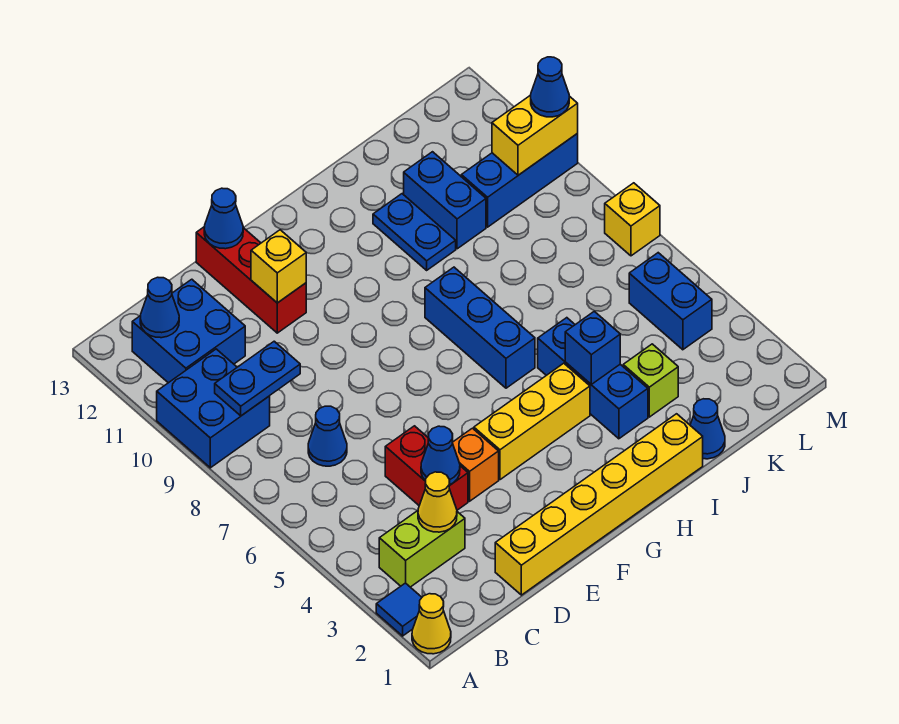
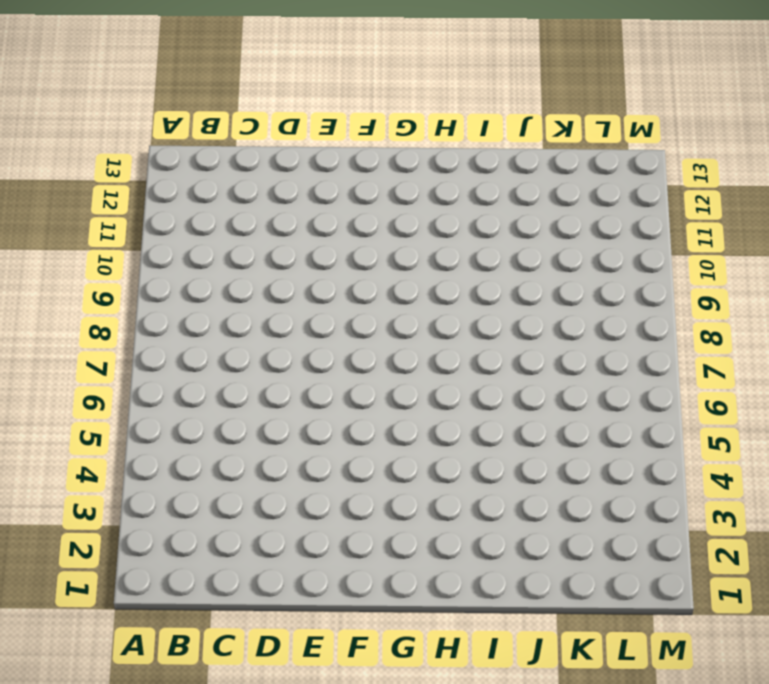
none -> yellow 1x1 cone [412,594,451,654]
none -> blue 1x1 tile [376,583,422,636]
none -> blue 2x2 brick [157,349,270,468]

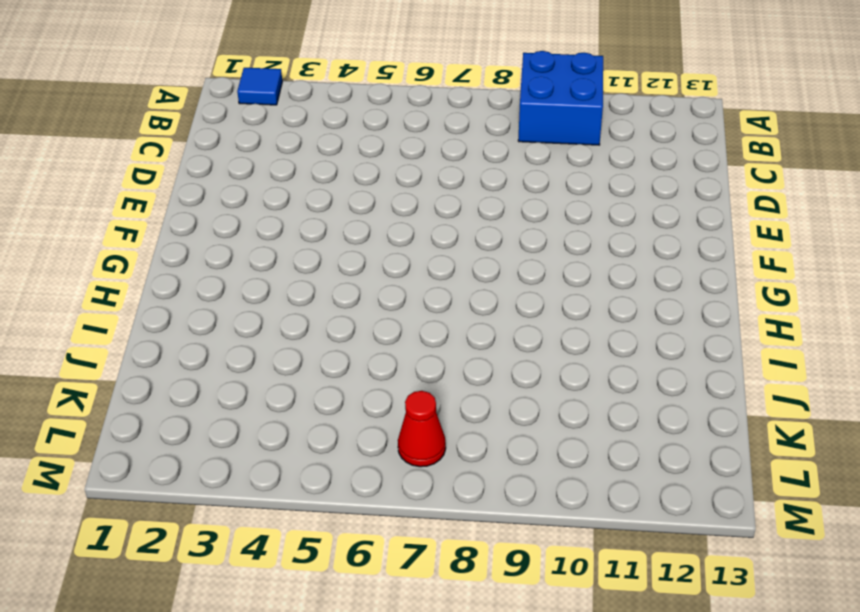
red 1x1 cone [398,391,446,467] -> none
none -> yellow 1x1 cone [412,594,451,654]
none -> lime 1x2 brick [379,511,465,587]
none -> blue 2x2 brick [132,279,245,383]

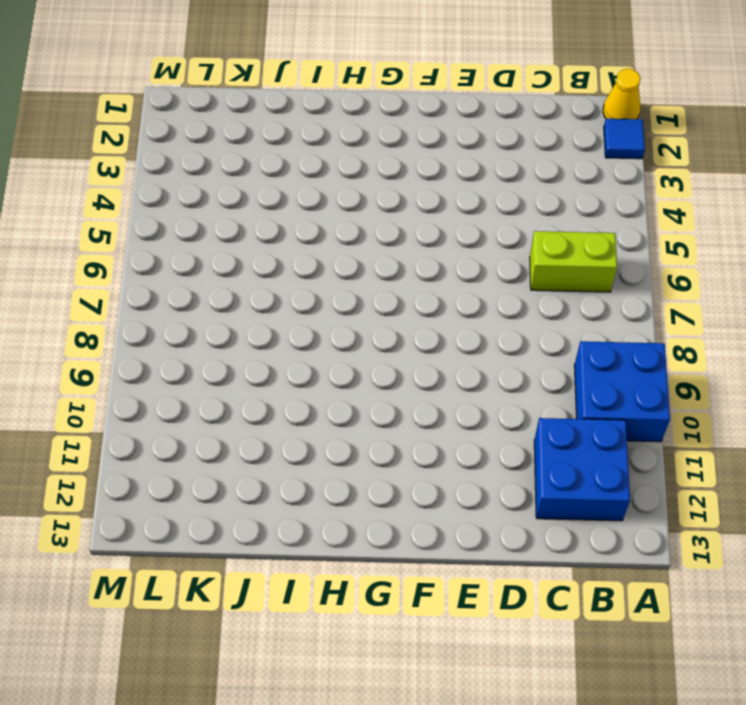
lime 1x2 brick [530,231,617,292] -> lime 1x2 brick moved to [379,511,465,587]
none -> blue 1x1 cone [308,406,347,466]
none -> yellow 1x6 brick [495,414,703,595]
none -> red 1x2 brick [385,426,468,510]

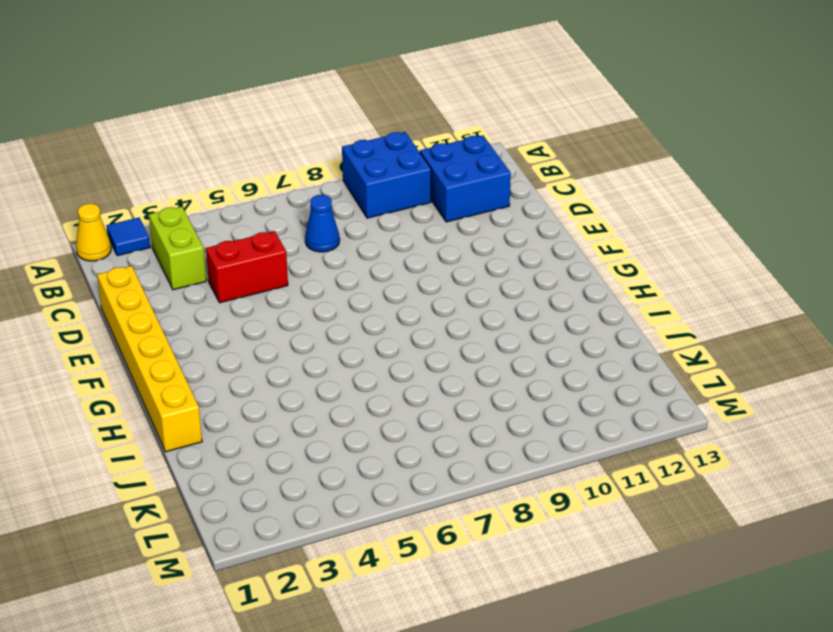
none -> orange 1x1 brick [452,428,499,501]
none -> red 1x3 brick [196,227,306,333]
none -> yellow 1x3 brick [474,363,590,480]

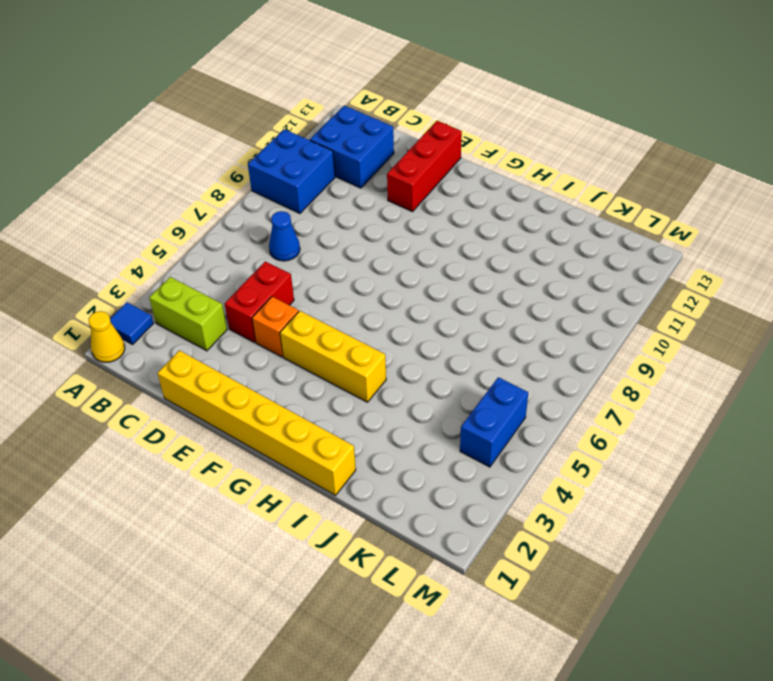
none -> blue 1x3 brick [425,267,535,388]
none -> blue 1x3 brick [538,318,648,439]
none -> blue 1x2 plate [373,194,456,270]

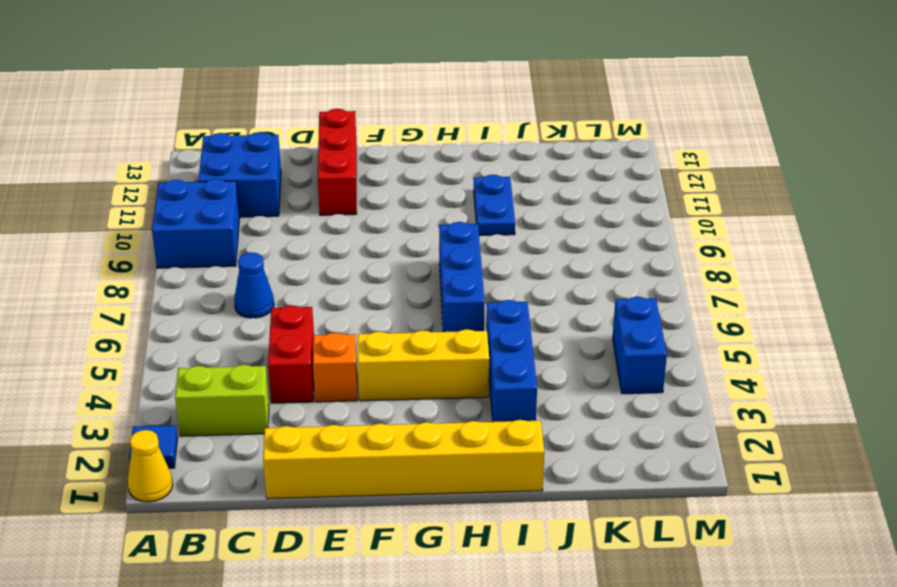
none -> blue 1x1 cone [690,399,725,459]
none -> lime 1x1 brick [623,344,678,417]
none -> blue 1x2 brick [404,152,486,249]

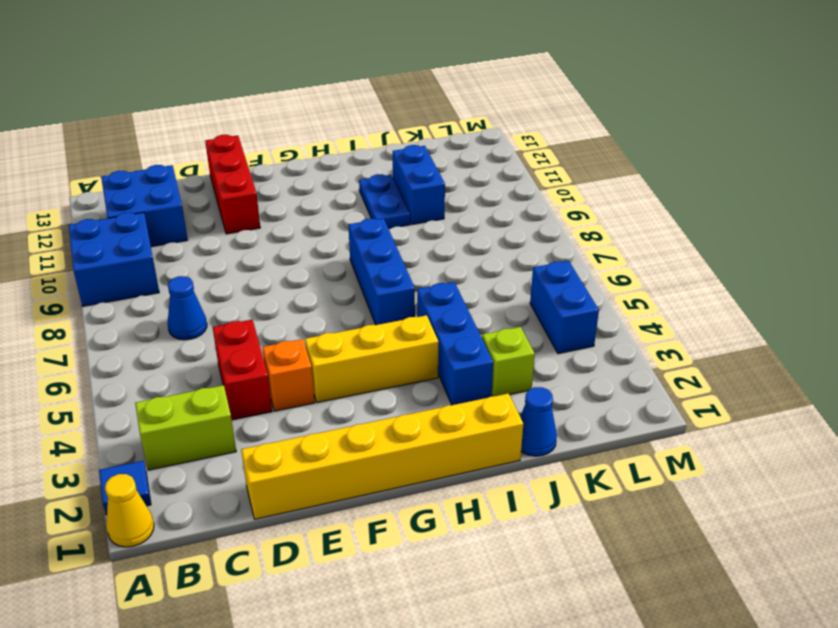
none -> blue 1x3 brick [461,134,578,227]
none -> yellow 1x1 brick [605,183,660,256]
none -> blue 1x2 plate [215,341,300,416]

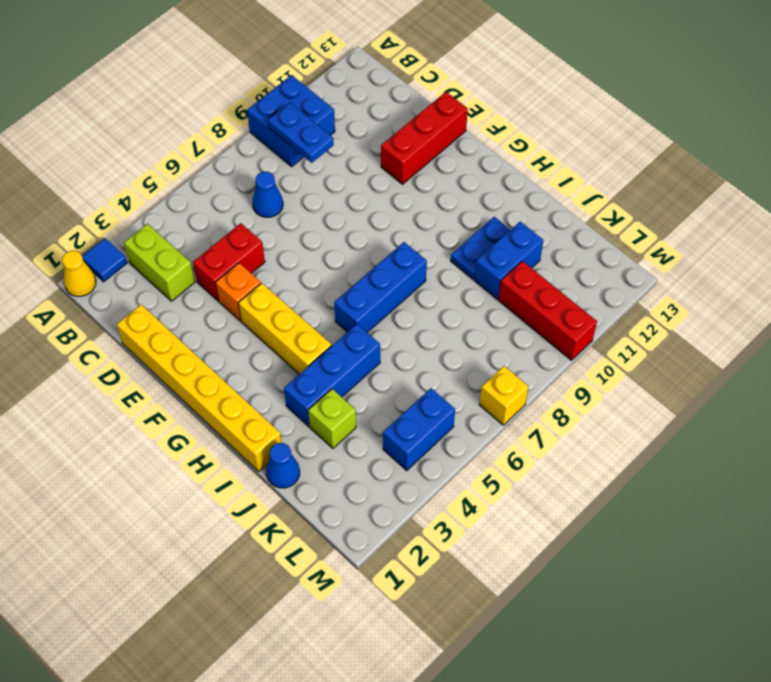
red 1x3 brick [498,261,597,360] -> blue 1x3 brick [461,134,578,227]
none -> blue 2x2 brick [132,279,245,383]
none -> blue 1x1 cone [140,277,179,338]
none -> yellow 1x1 cone [418,472,457,532]

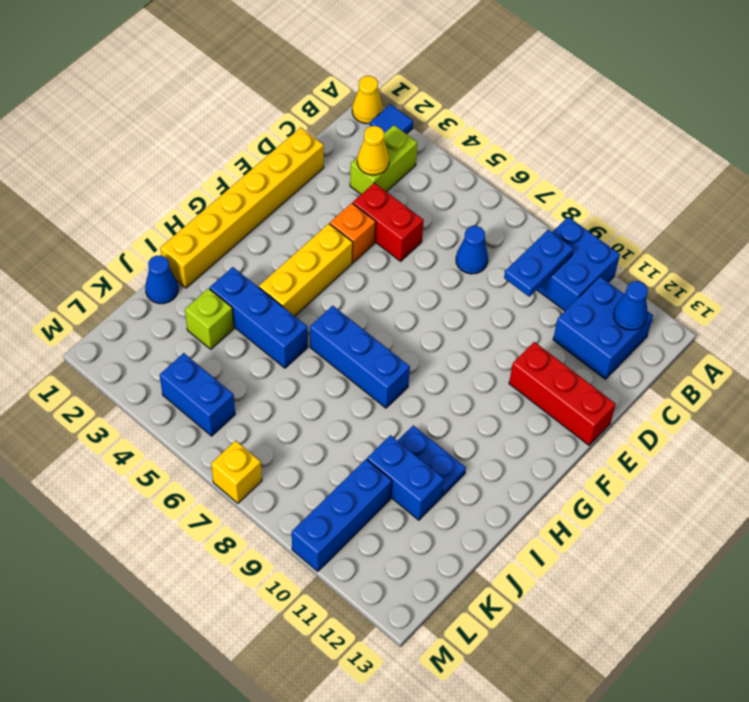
none -> blue 1x1 cone [421,426,460,484]
none -> yellow 1x1 brick [251,230,306,303]
none -> blue 1x1 cone [204,188,243,249]

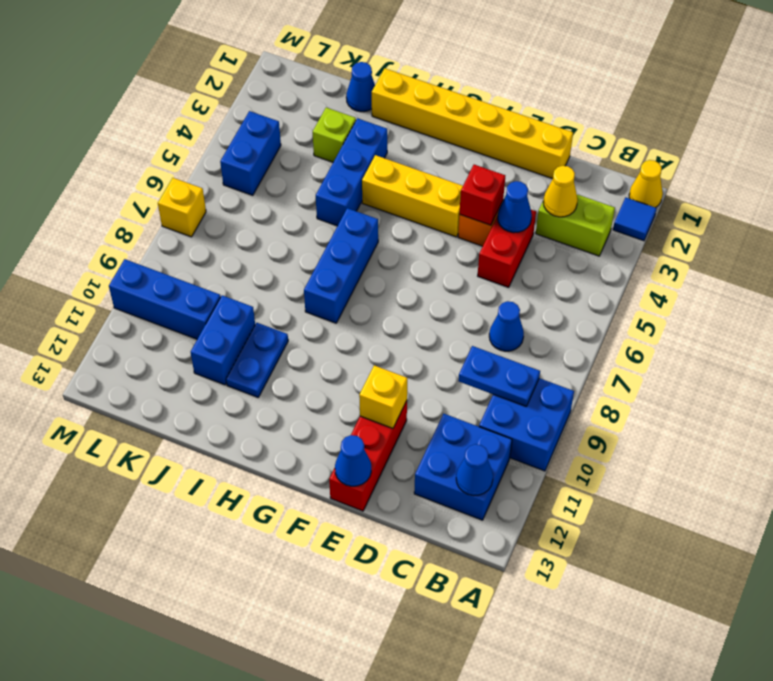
red 1x1 brick [460,165,505,225] -> none
none -> blue 1x1 brick [565,311,620,384]
none -> yellow 1x2 brick [492,95,578,175]
none -> blue 1x1 cone [531,57,569,117]

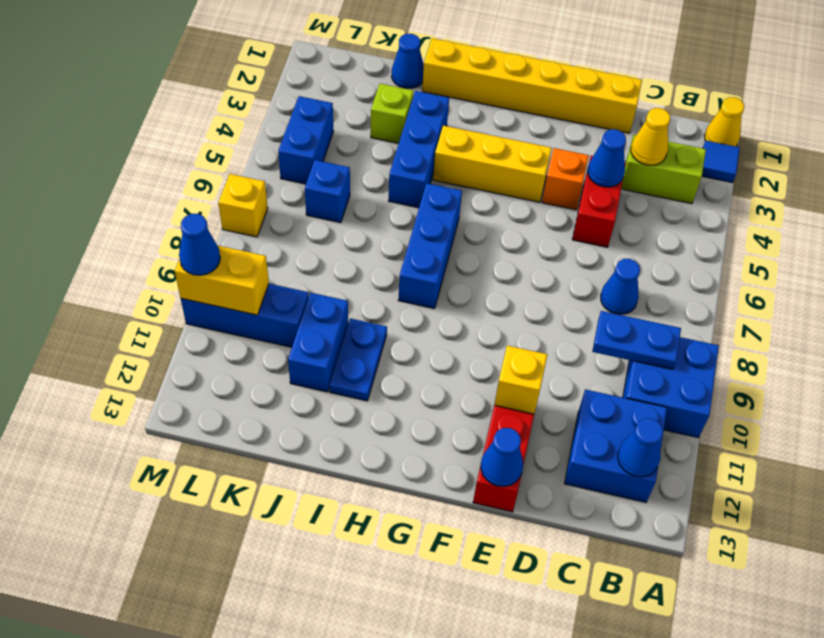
blue 1x1 brick [305,160,350,223] -> blue 1x1 brick moved to [565,311,620,384]

